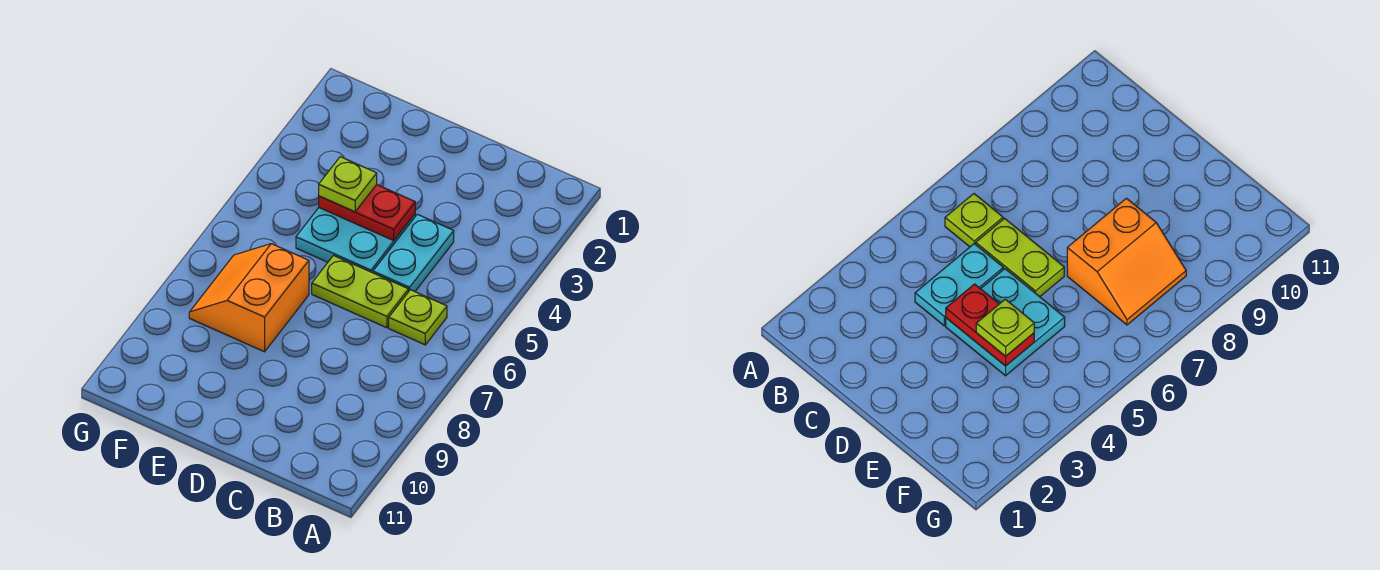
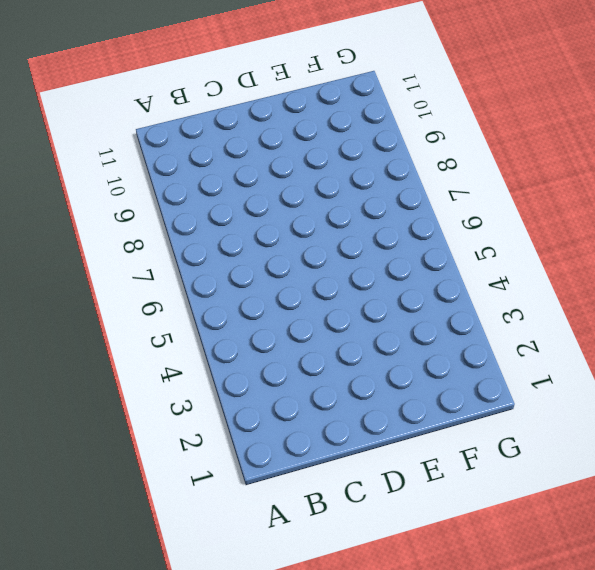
none -> lime 1x1 plate [389,290,447,345]
none -> cyan 1x2 plate [373,214,454,291]

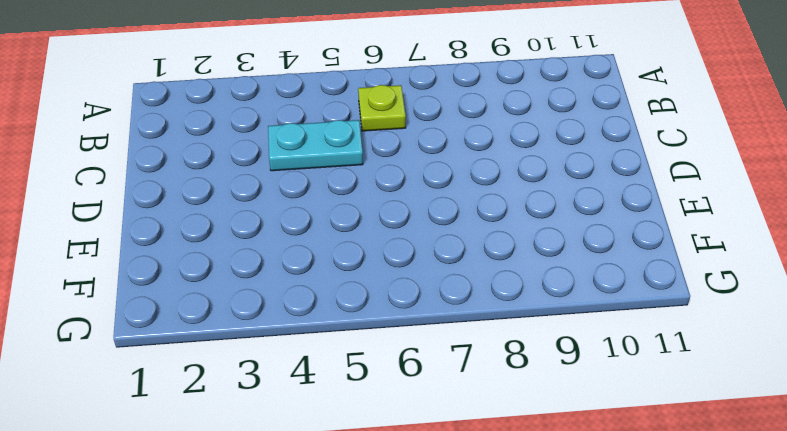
none -> lime 1x2 plate [312,256,409,328]
none -> cyan 2x2 plate [296,208,415,273]

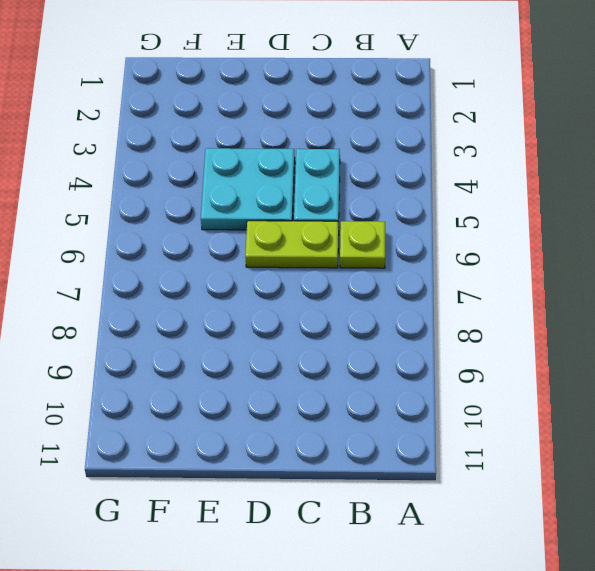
none -> orange 2x2 slope [189,244,309,352]
none -> red 1x2 plate [319,185,415,241]

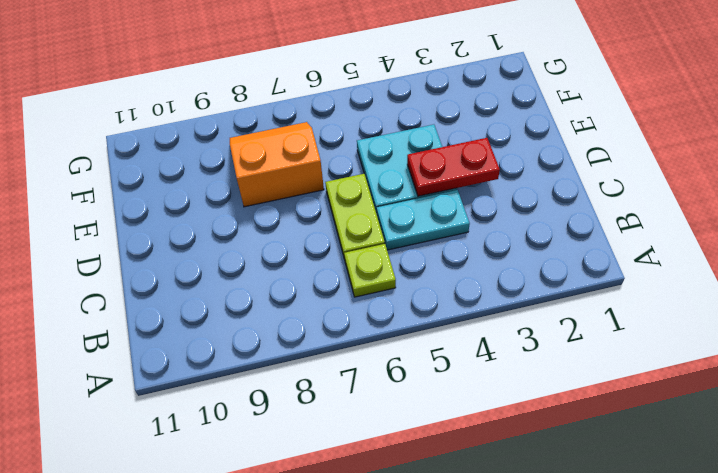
red 1x2 plate [407,138,500,196] -> red 1x2 plate turned to [319,185,415,241]
none -> lime 1x1 plate [319,157,377,212]

